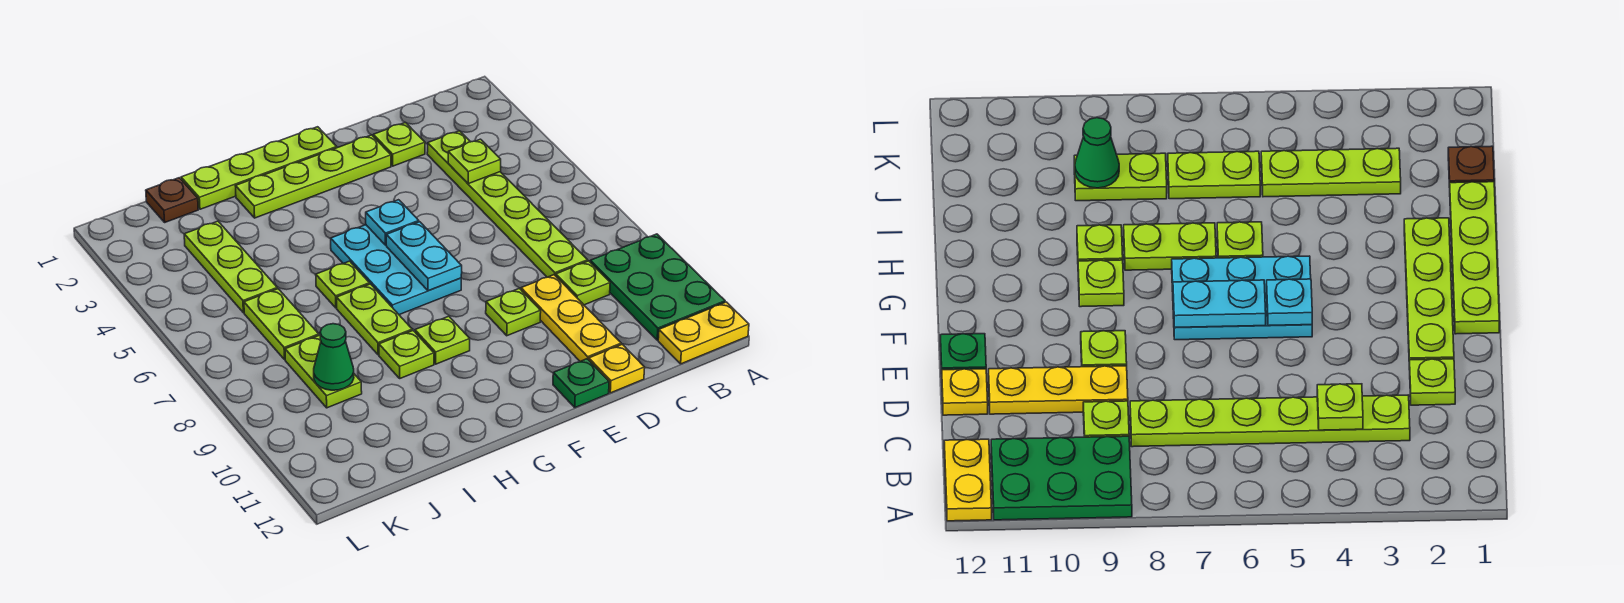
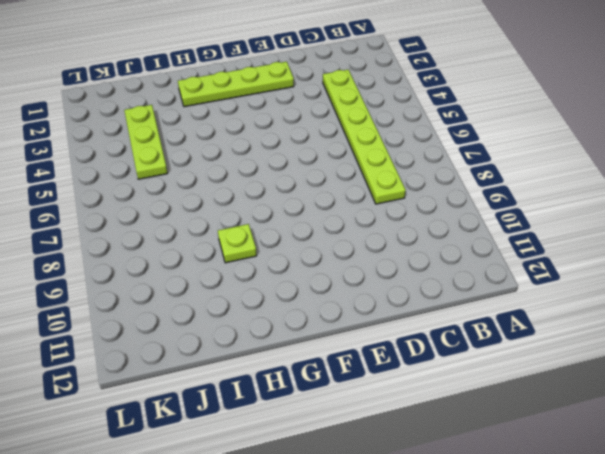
none -> green 2x3 plate [590,234,725,340]
none -> yellow 1x2 plate [658,302,749,364]
none -> lime 1x1 plate [556,261,610,305]

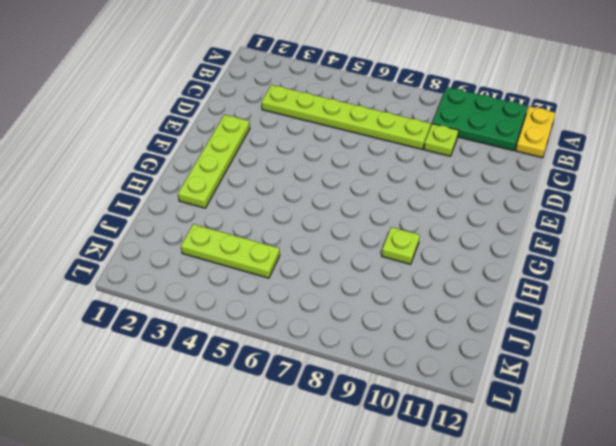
none -> lime 1x1 plate [373,122,425,166]
none -> yellow 1x3 plate [521,275,621,361]
none -> yellow 1x1 plate [589,344,645,393]

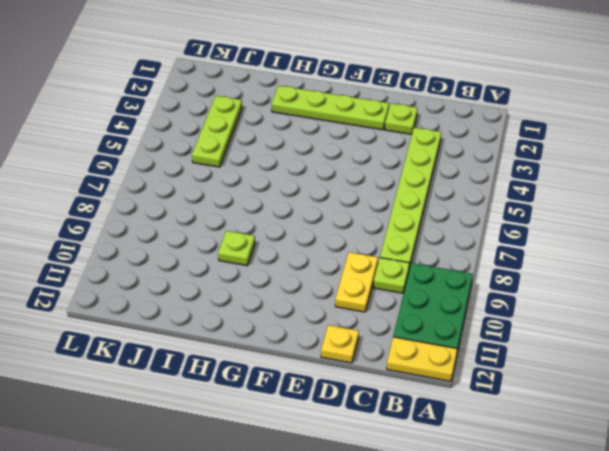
yellow 1x2 plate [335,252,378,312] -> yellow 1x3 plate [521,275,621,361]
none -> lime 1x1 plate [486,288,541,336]
none -> green 1x1 plate [553,359,609,407]
none -> lime 1x4 plate [181,127,337,209]

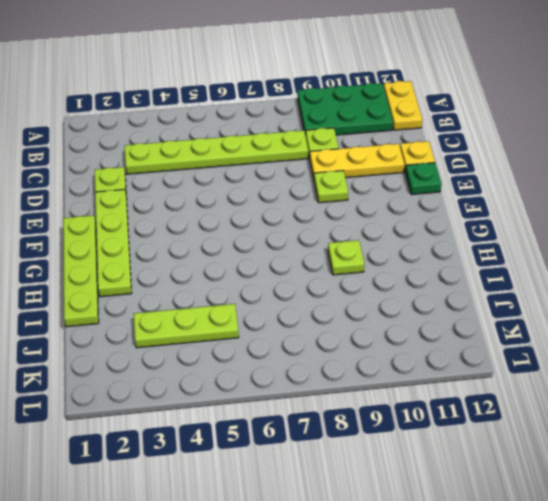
none -> cyan 2x3 plate [331,225,461,315]
none -> lime 1x1 plate [415,316,470,364]
none -> lime 1x1 plate [316,261,370,308]

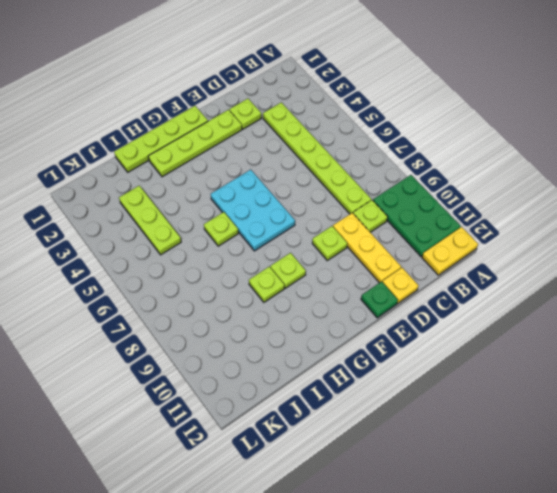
none -> lime 1x2 plate [337,284,412,355]
none -> brown 1x1 plate [146,178,198,222]
none -> lime 1x2 plate [244,289,319,360]

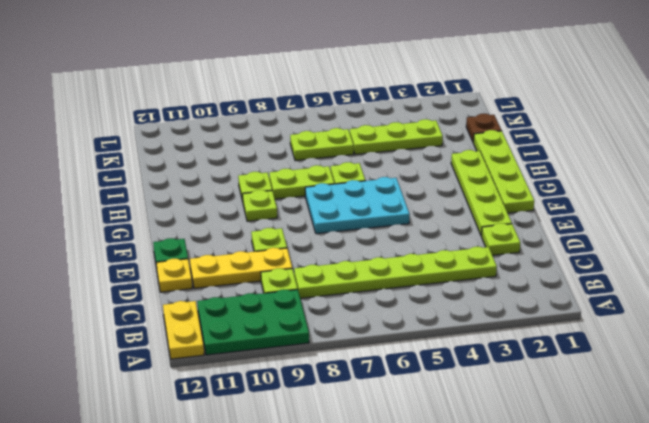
none -> lime 1x2 plate [285,335,362,408]
none -> lime 1x1 plate [448,139,501,184]
none -> cyan 1x1 plate [366,200,419,245]

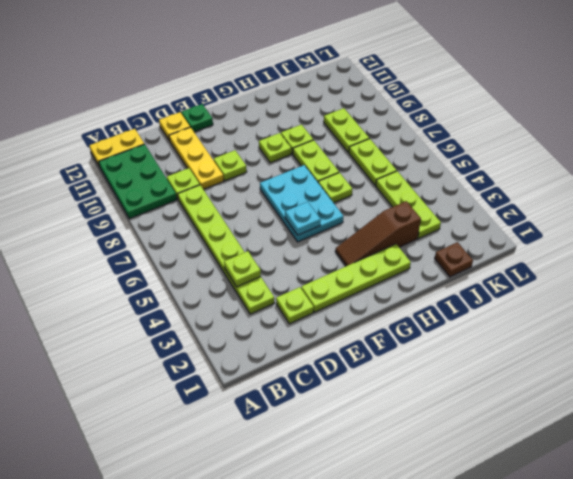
brown 1x3 slope [335,201,421,266] -> none
none -> lime 1x4 plate [181,127,337,209]
none -> cyan 1x2 plate [386,222,462,291]
none -> green 1x1 cone [314,324,354,390]

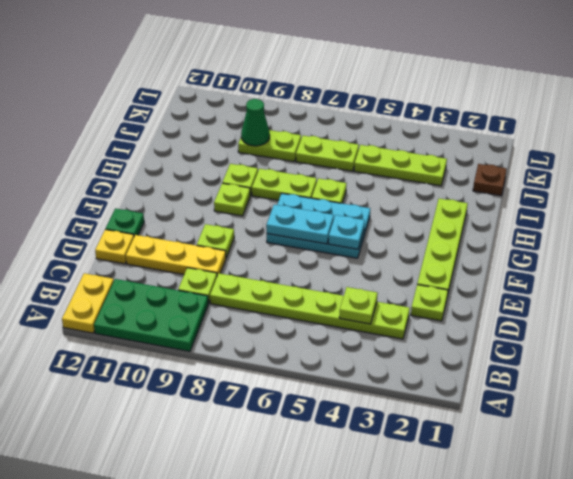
none -> lime 1x4 plate [181,127,337,209]

